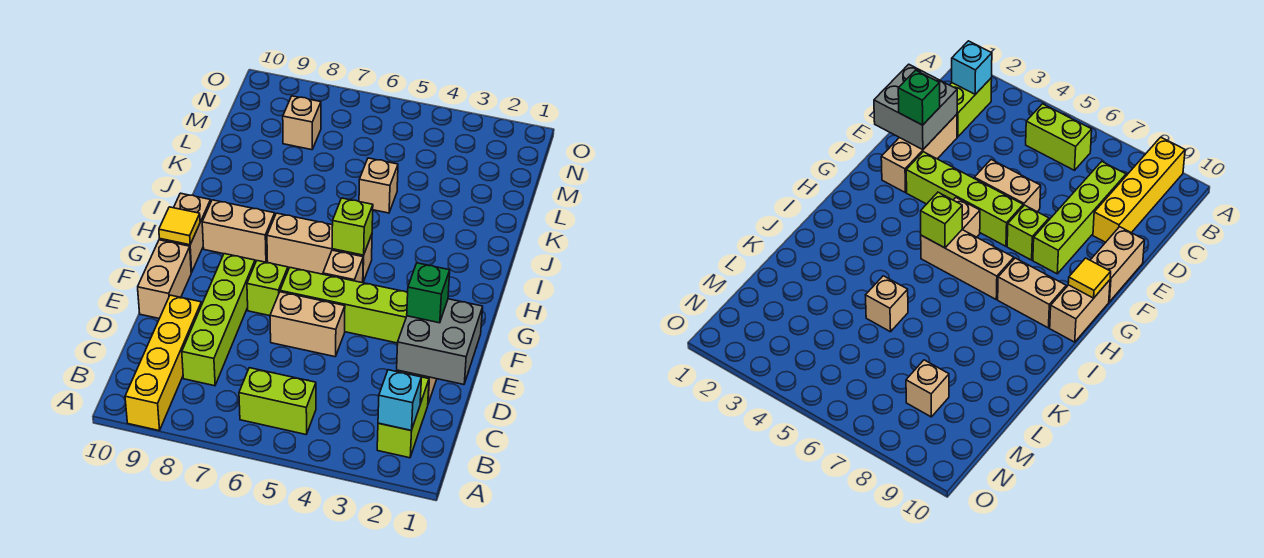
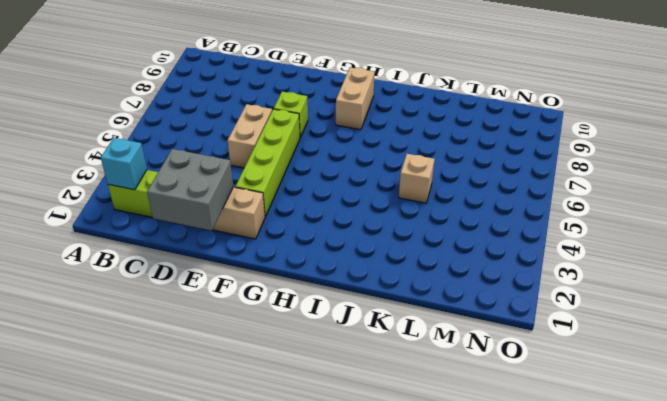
none -> yellow 1x4 brick [125,295,202,431]
none -> lime 1x2 brick [239,368,316,434]
none -> lime 1x4 brick [182,254,255,386]

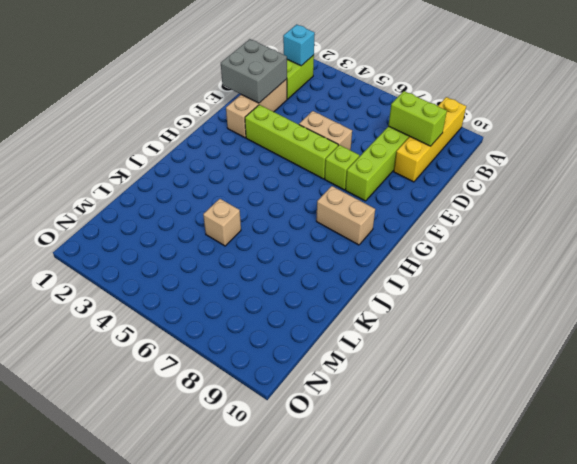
lime 1x2 brick [388,91,447,146] -> lime 1x2 brick moved to [239,368,316,434]
none -> tan 1x2 brick [138,240,191,319]
none -> tan 1x1 brick [323,250,363,283]
none -> tan 1x2 brick [160,193,211,273]

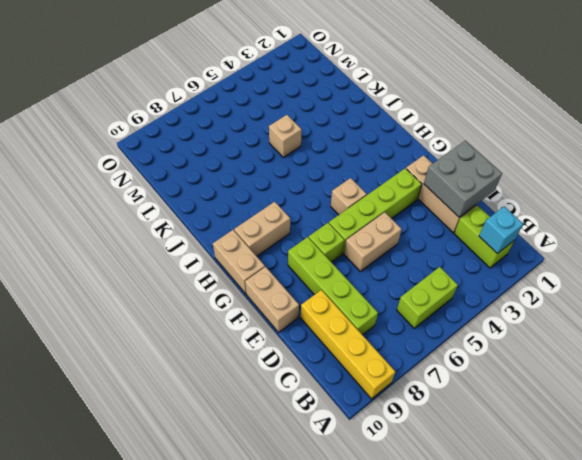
none -> tan 1x3 brick [267,213,372,282]
none -> tan 1x1 brick [283,96,321,150]
none -> yellow 1x1 tile [159,207,200,245]

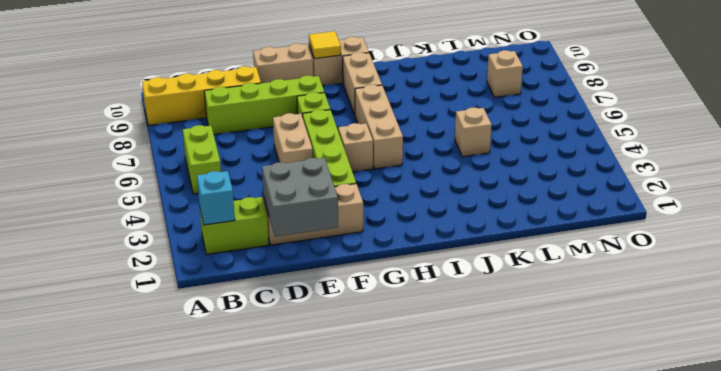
none -> lime 1x1 brick [332,198,373,255]
none -> green 1x1 brick [407,263,450,323]

